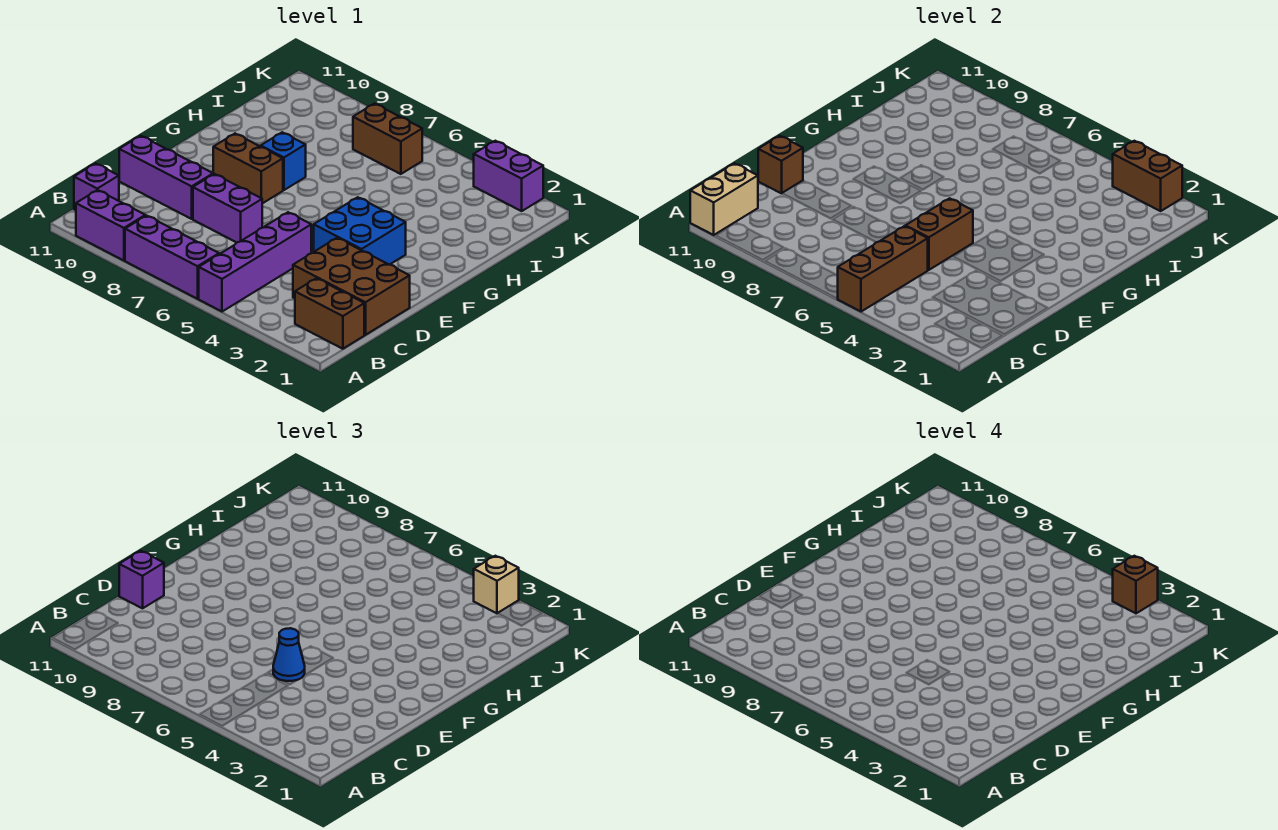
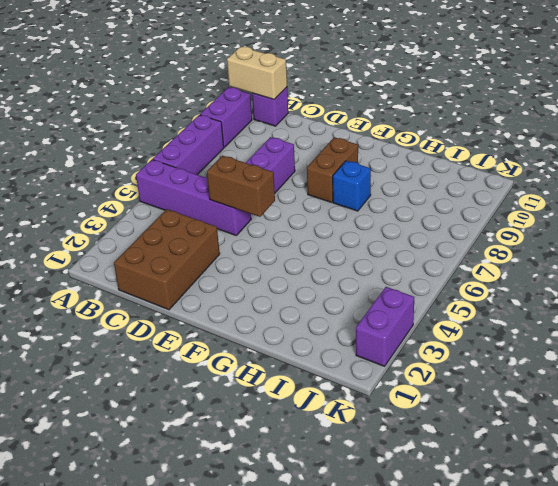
none -> brown 1x2 brick [295,278,364,349]
none -> purple 1x3 brick [119,136,213,219]
none -> blue 2x2 brick [314,197,406,265]

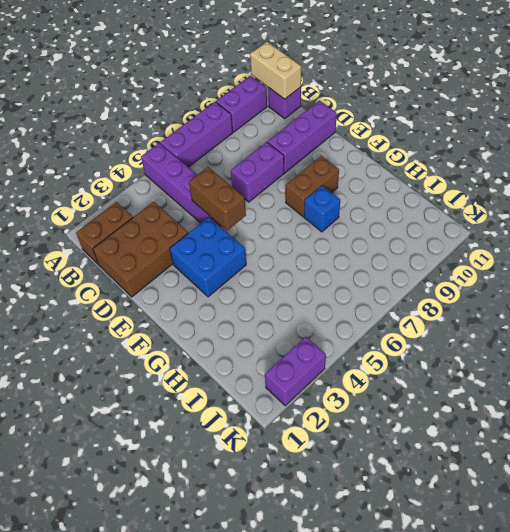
none -> brown 1x2 brick [353,104,422,174]
none -> brown 1x3 brick [838,226,928,312]
none -> brown 1x1 brick [758,136,803,193]

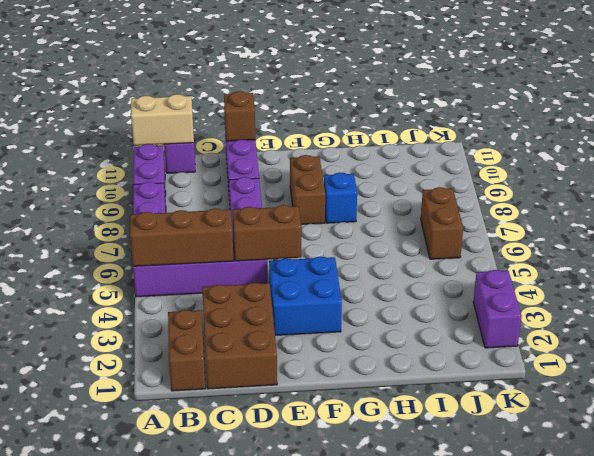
none -> brown 1x2 brick [1113,141,1182,211]
none -> blue 1x1 cone [273,628,305,681]
none -> purple 1x1 brick [119,551,164,608]

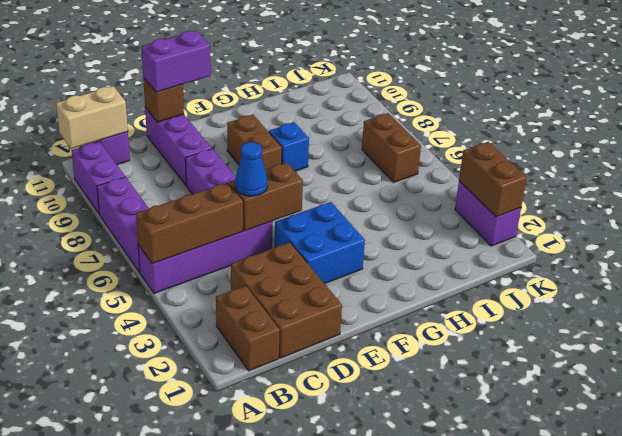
purple 1x2 brick [141,31,211,92] -> purple 1x1 brick [119,551,164,608]
none -> tan 1x1 brick [474,556,519,613]
none -> brown 1x1 brick [1113,556,1158,613]

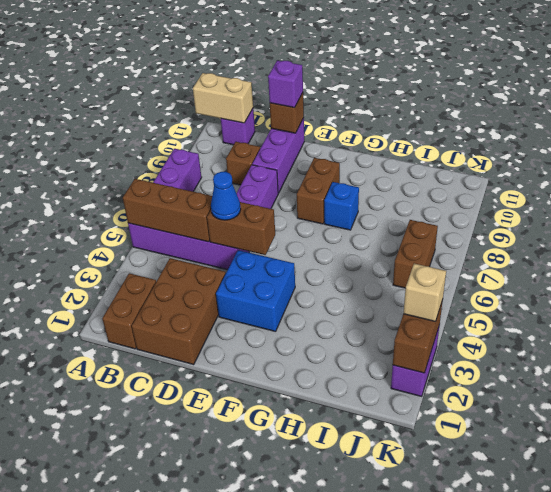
brown 1x1 brick [226,142,260,185] -> brown 1x1 brick moved to [1113,556,1158,613]
none -> purple 1x2 brick [76,190,145,261]

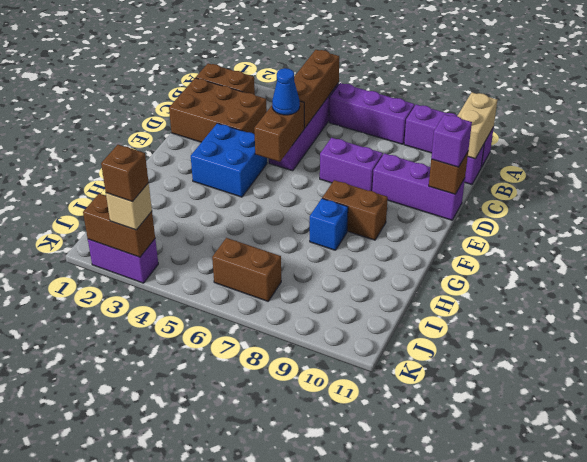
purple 1x3 brick [404,104,494,167] -> purple 1x2 brick [76,190,145,261]

